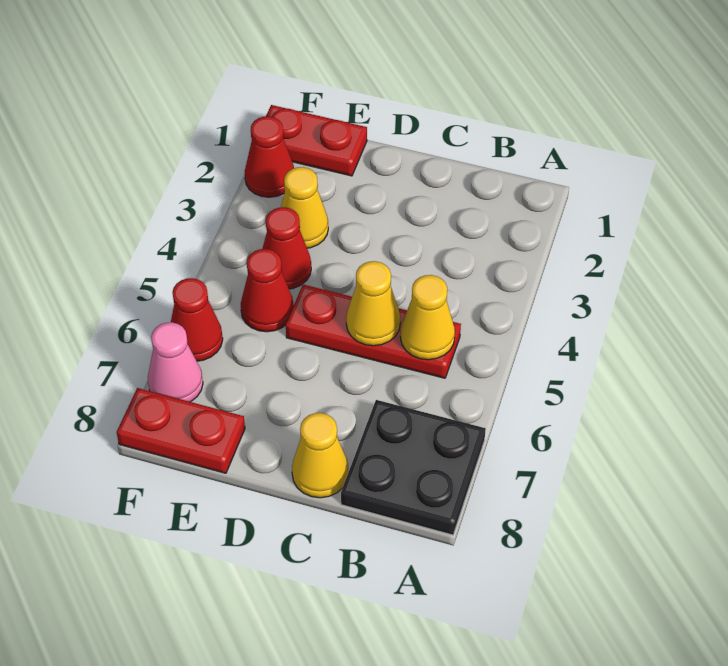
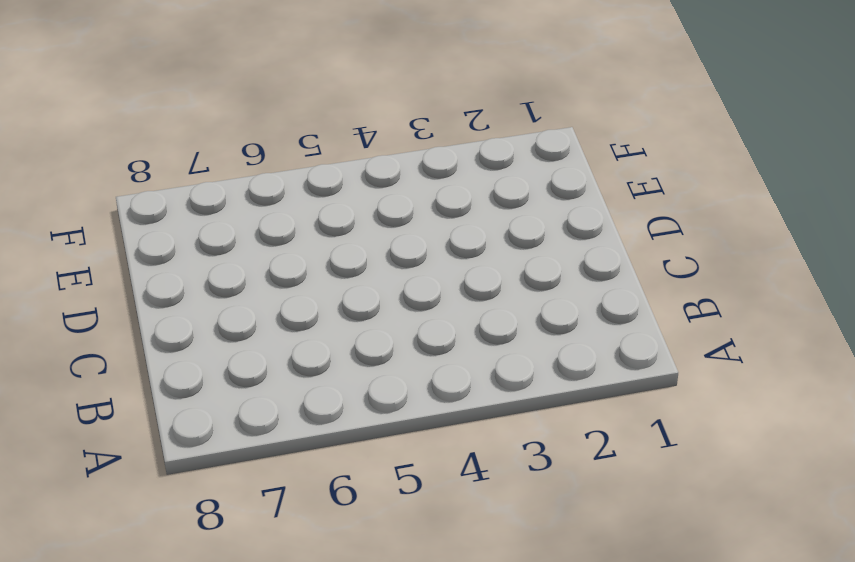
none -> black 2x2 plate [341,400,486,535]
none -> red 1x3 plate [286,285,461,378]
none -> yellow 1x1 cone [292,413,348,498]

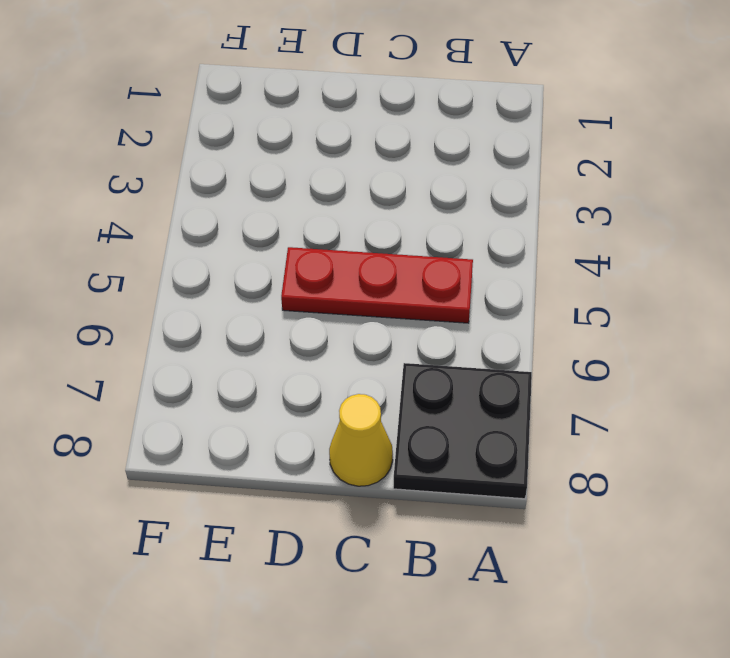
none -> red 1x2 plate [266,105,367,176]
none -> yellow 1x1 cone [281,167,328,248]
none -> red 1x1 cone [263,207,311,289]

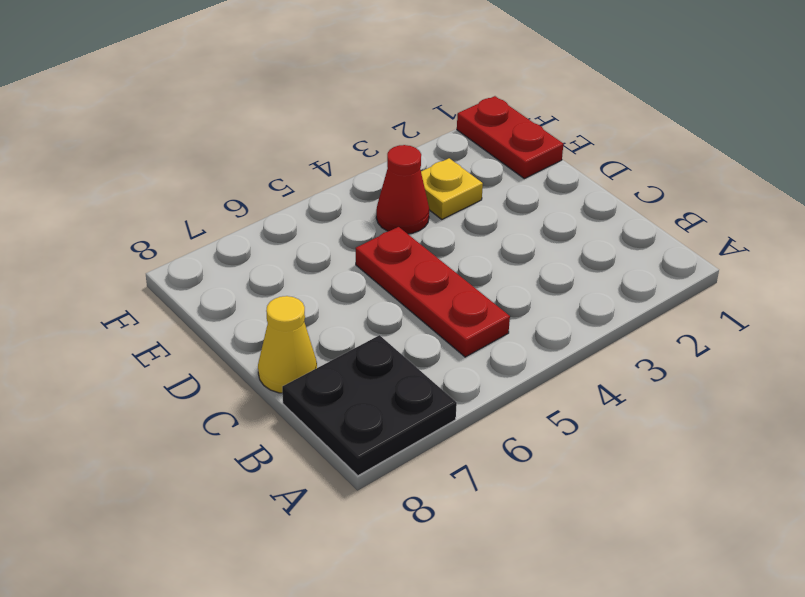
yellow 1x1 plate [421,158,483,220] -> yellow 1x1 cone [281,167,328,248]
none -> red 1x1 cone [241,249,294,332]
none -> red 1x2 plate [117,388,245,473]
none -> red 1x1 cone [245,116,294,197]

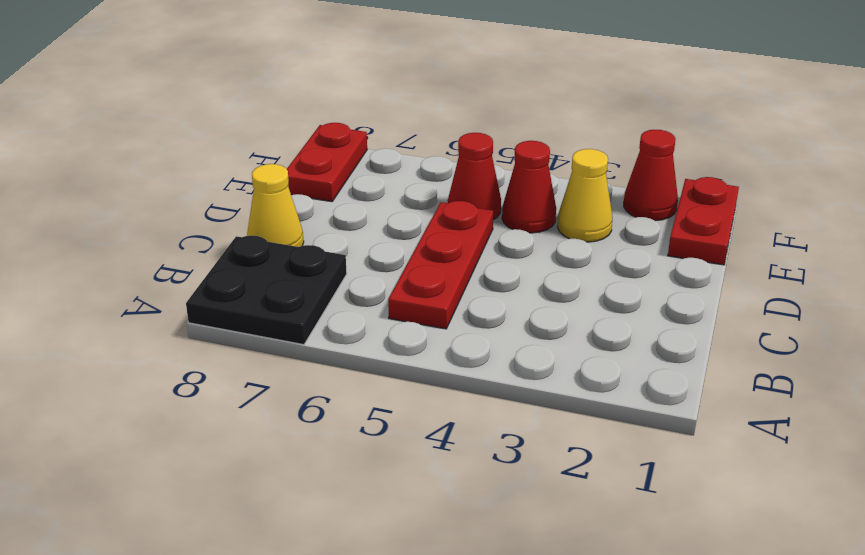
none -> red 1x1 cone [171,278,223,361]
none -> pink 1x1 cone [148,322,203,402]
none -> yellow 1x1 cone [400,275,455,360]

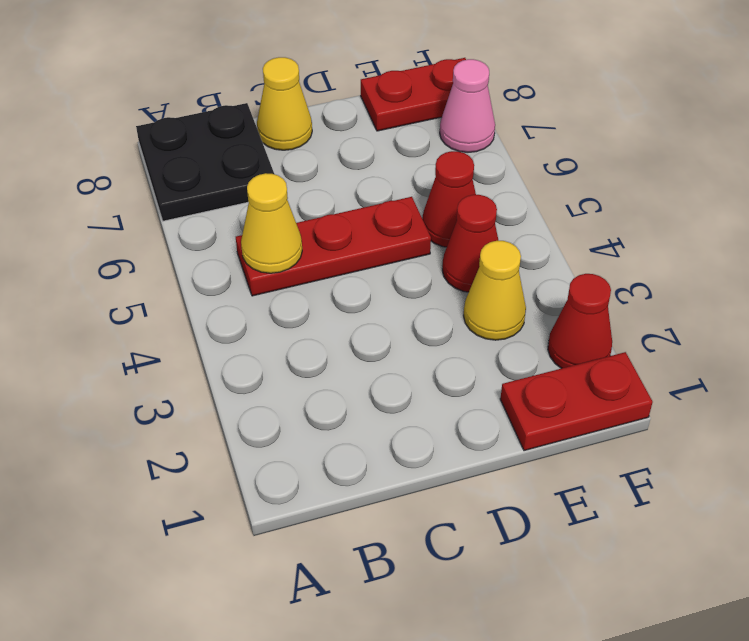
none -> red 1x1 cone [171,278,223,361]
none -> yellow 1x1 cone [346,261,400,346]

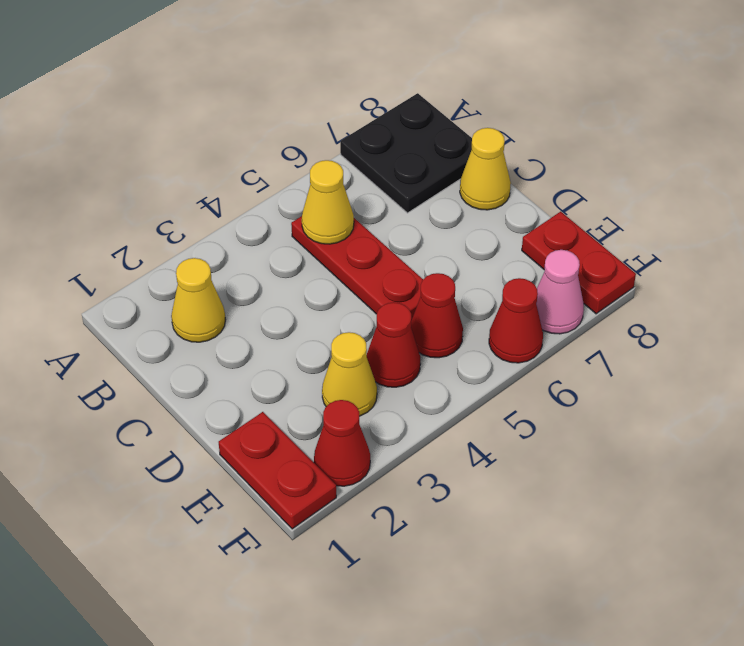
yellow 1x1 cone [171,258,226,342] -> yellow 1x1 cone moved to [346,261,400,346]

